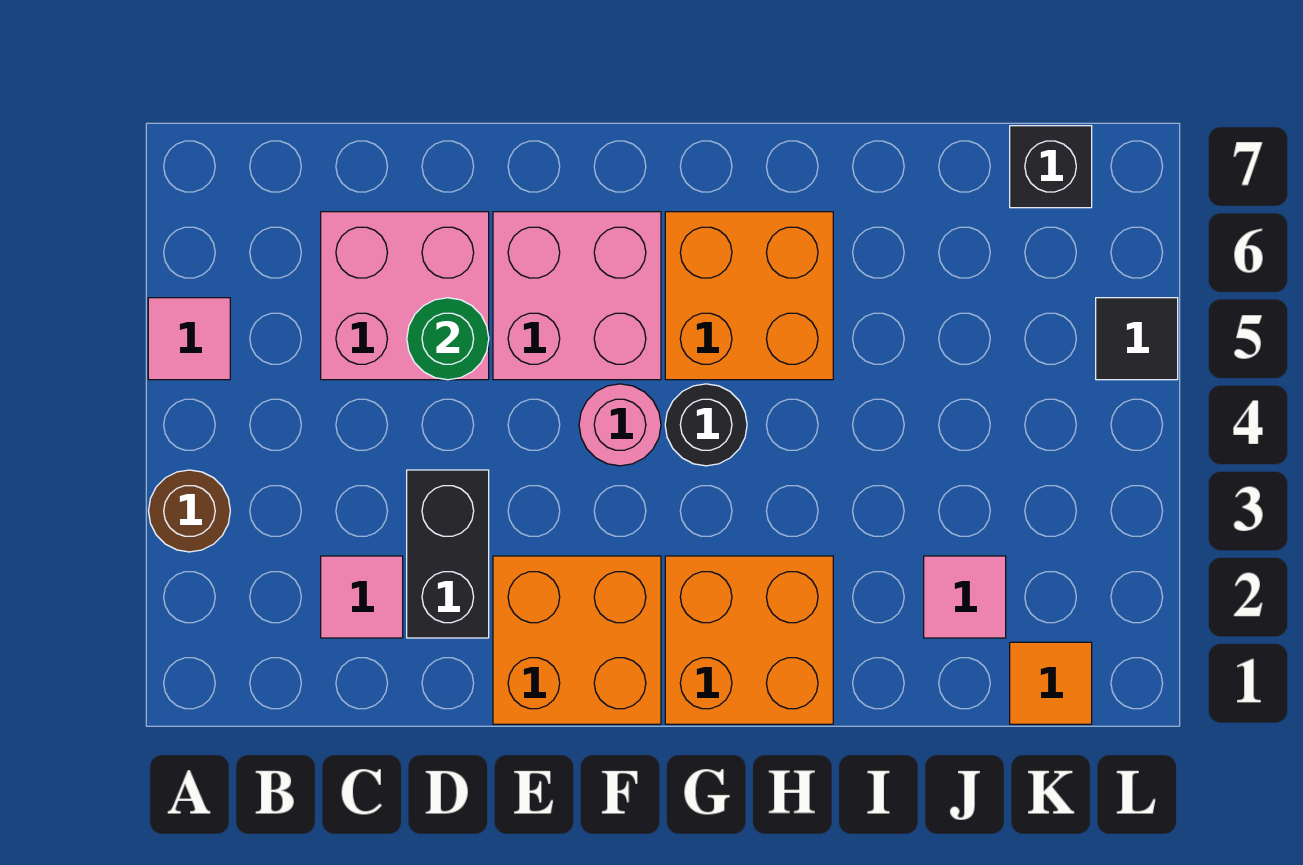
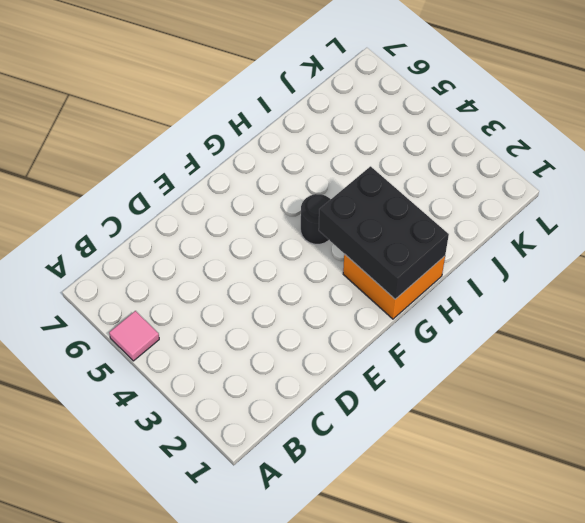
black 2x3 brick [319,166,449,299] -> none
none -> brown 1x1 round brick [149,470,230,552]
none -> pink 1x1 tile [321,556,403,638]
none -> pink 2x2 brick [321,212,489,380]

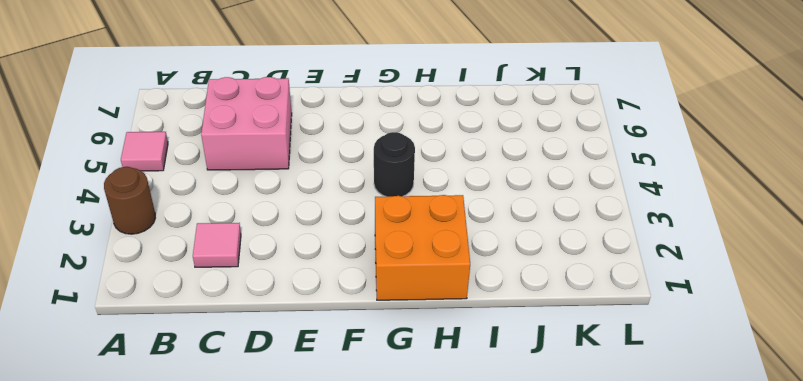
none -> black 1x2 brick [407,470,489,638]
none -> orange 2x2 brick [493,556,661,724]
none -> pink 2x2 brick [493,212,661,380]

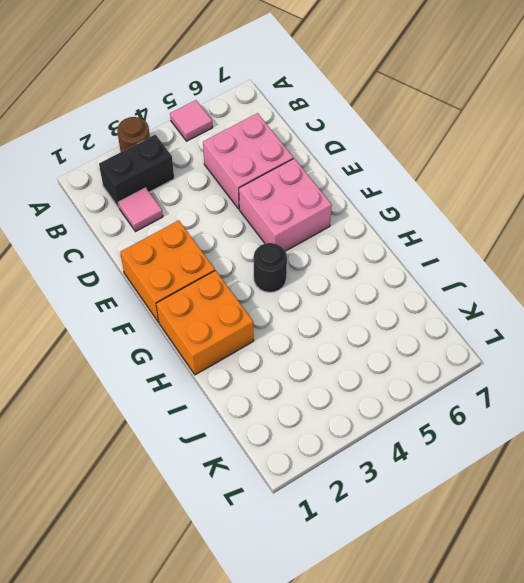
black 1x2 brick [99,135,174,208] -> black 1x2 brick moved to [407,470,489,638]
none -> pink 1x1 round brick [579,384,661,466]
none -> orange 2x2 brick [665,212,833,380]
none -> pink 1x1 tile [924,556,1006,638]

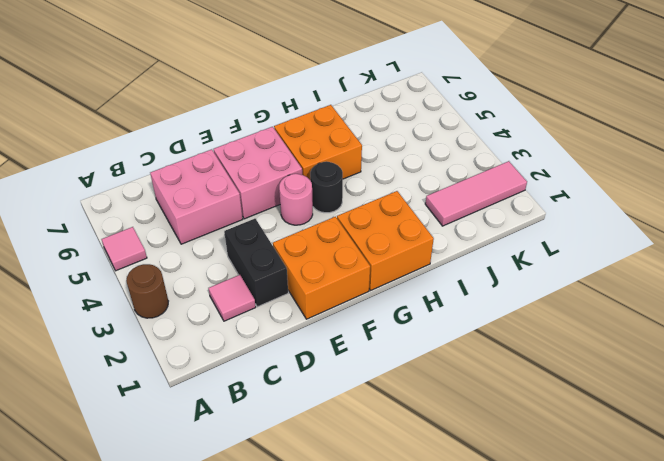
pink 1x3 tile [425,161,527,226] -> pink 1x1 tile [924,556,1006,638]
none -> orange 1x1 tile [1010,642,1092,724]
none -> black 1x1 brick [1010,126,1092,208]
none -> black 1x1 tile [1096,298,1178,380]

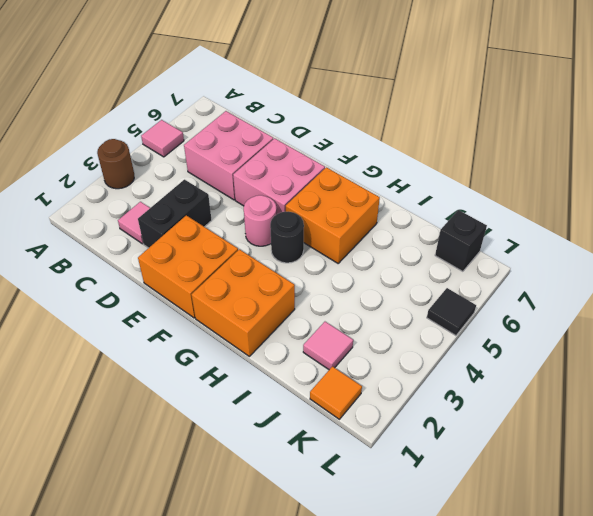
none -> green 1x1 round brick [407,298,489,380]

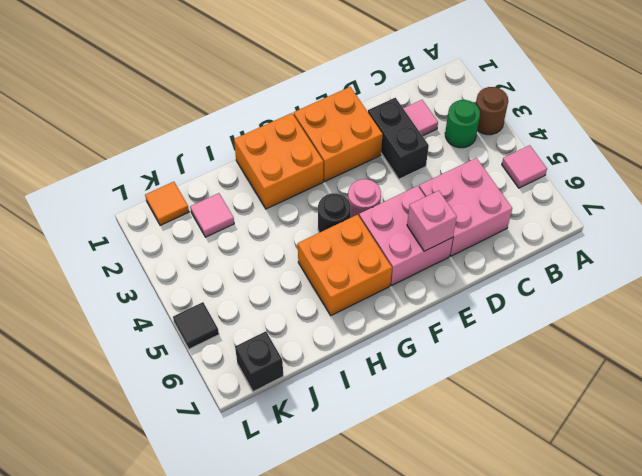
green 1x1 round brick [445,100,480,148] -> green 1x1 round brick moved to [407,298,489,380]
pink 1x1 brick [407,191,457,251] -> none

